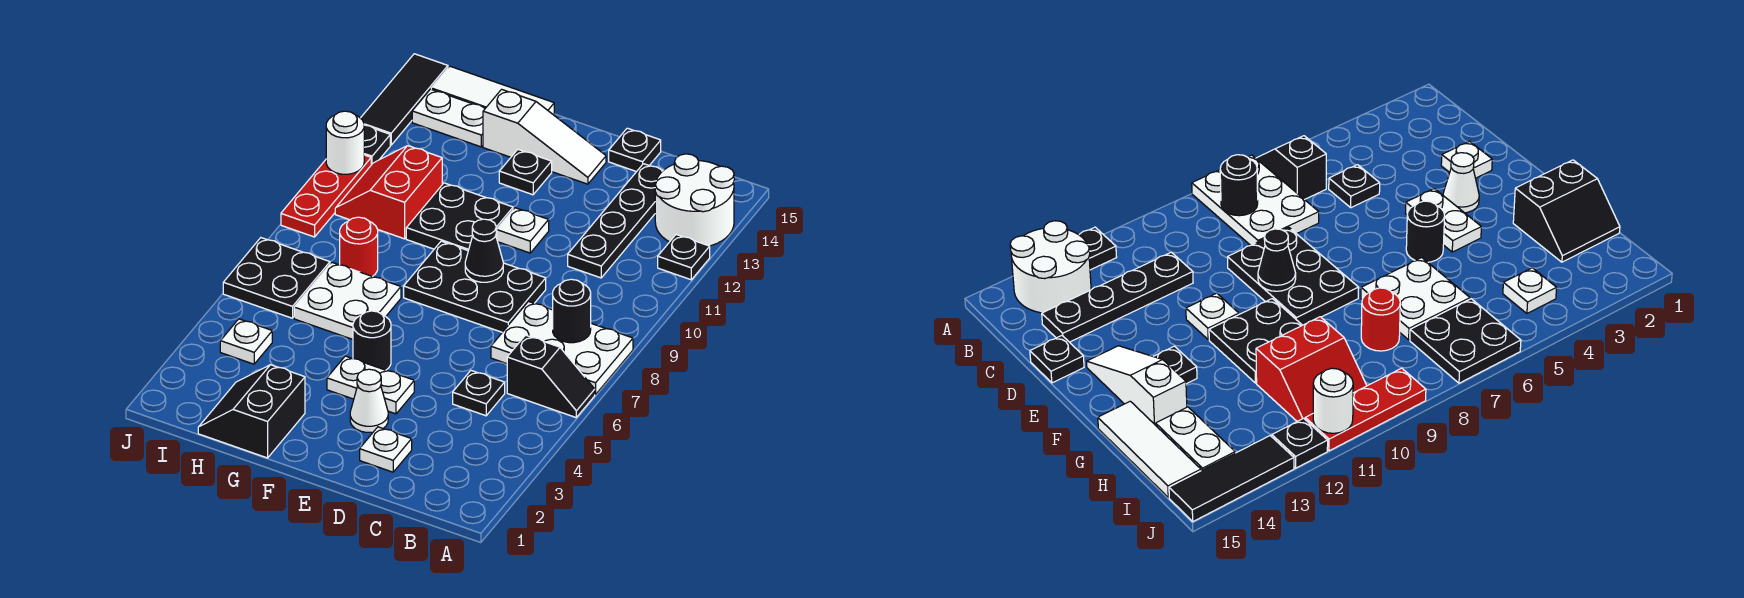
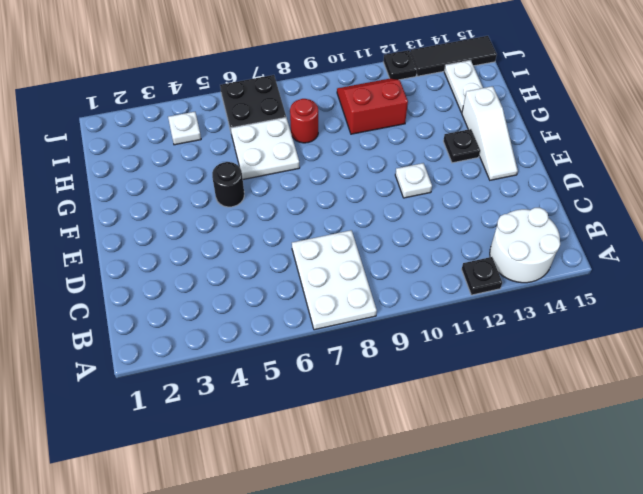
none -> black 1x2 slope [507,335,595,417]
none -> black 1x1 plate [453,371,505,416]
none -> black 1x4 plate [568,164,663,278]
none -> white 1x1 plate [360,427,412,472]

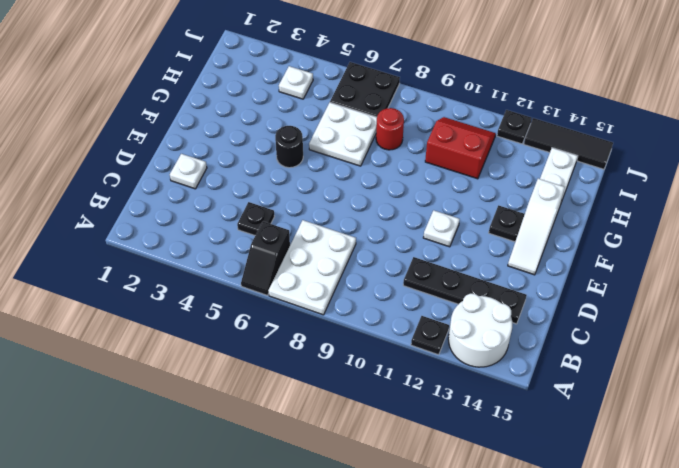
none -> black 2x3 plate [404,241,546,332]
none -> black 1x1 plate [609,128,661,172]
none -> white 1x1 cone [350,369,388,432]
none -> white 1x2 plate [327,356,414,414]

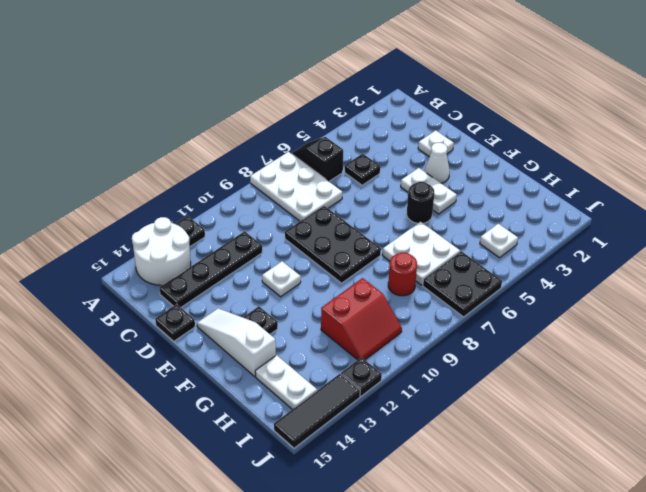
none -> black 2x2 plate [406,183,513,250]
none -> black 2x2 slope [198,365,305,458]
none -> white 1x3 tile [431,66,554,115]
none -> red 1x3 plate [281,155,371,237]

